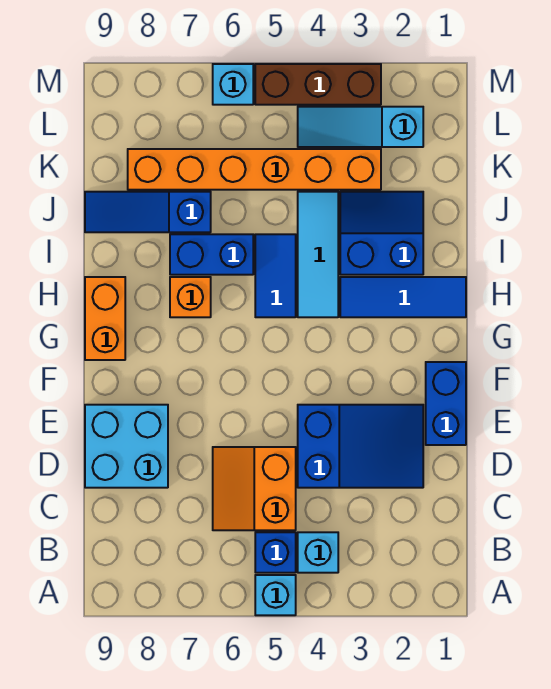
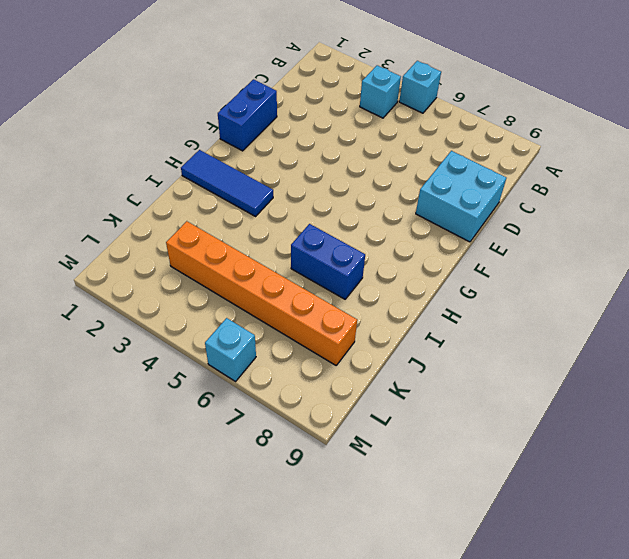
none -> blue 1x1 brick [255,532,296,573]
none -> orange 2x2 slope [213,447,296,530]
none -> blue 2x3 slope [298,405,423,488]

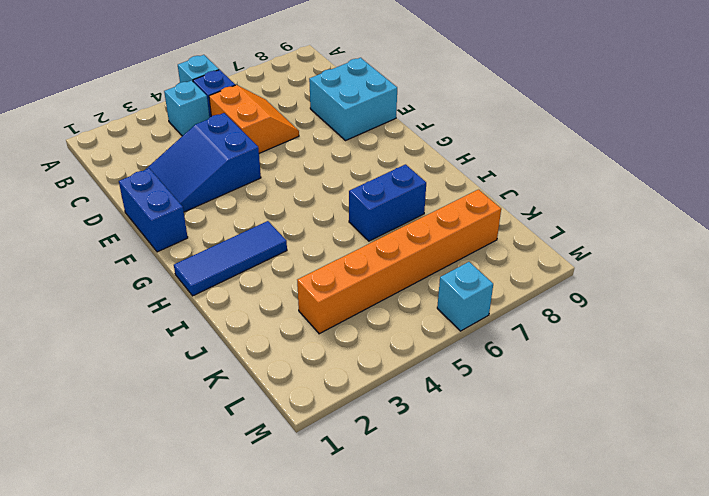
none -> orange 1x2 brick [85,277,125,360]
none -> cyan 1x3 tile [298,192,338,317]
none -> blue 1x2 tile [255,234,296,317]

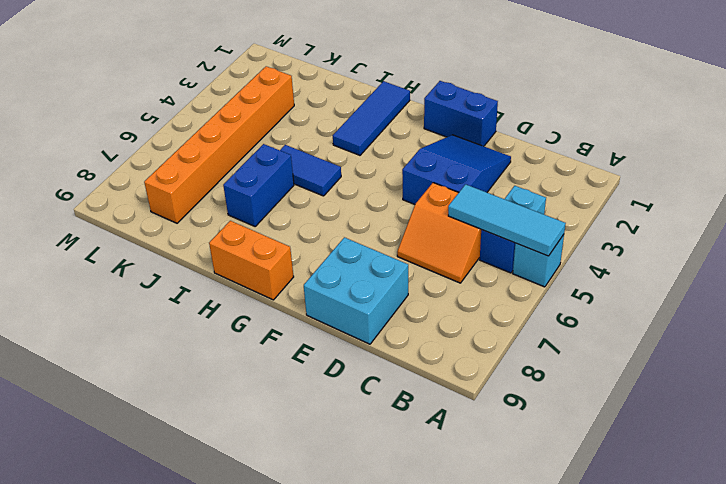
cyan 1x3 tile [448,184,566,256] -> cyan 1x3 tile moved to [298,192,338,317]
none -> orange 1x1 brick [170,277,211,317]
none -> blue 2x2 slope [340,192,423,275]
none -> blue 1x3 slope [85,192,211,232]

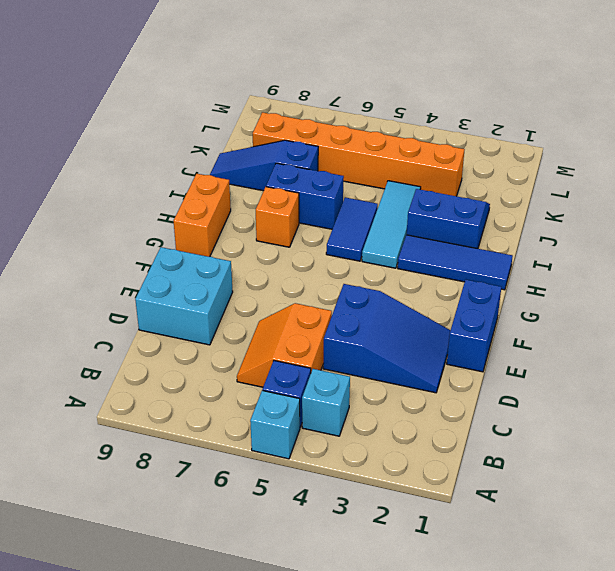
none -> cyan 1x3 slope [298,107,423,147]
none -> brown 1x3 brick [255,64,381,105]
none -> cyan 1x1 brick [213,64,253,105]

